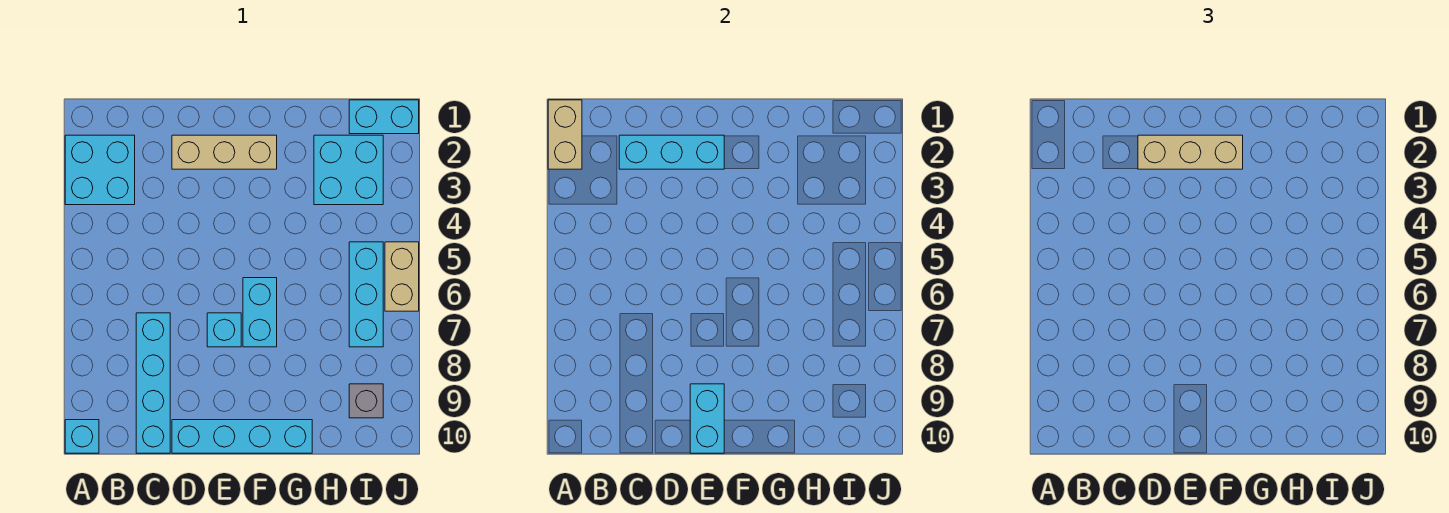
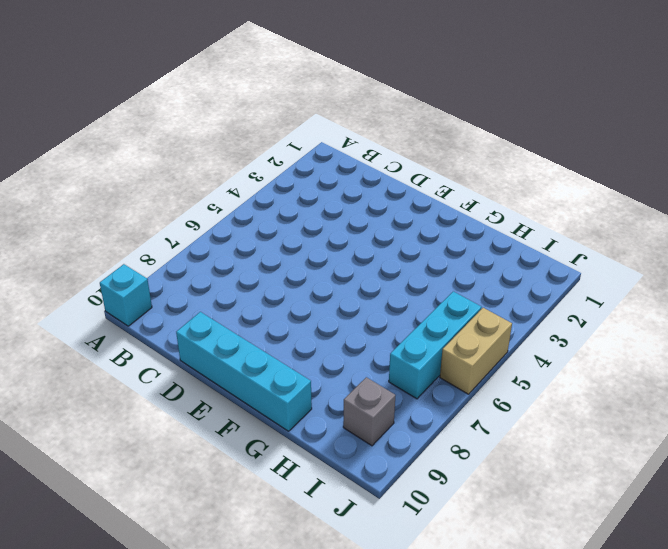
none -> cyan 2x2 brick [65,135,135,205]
none -> cyan 1x4 brick [136,313,170,453]
none -> tan 1x3 brick [172,135,277,169]

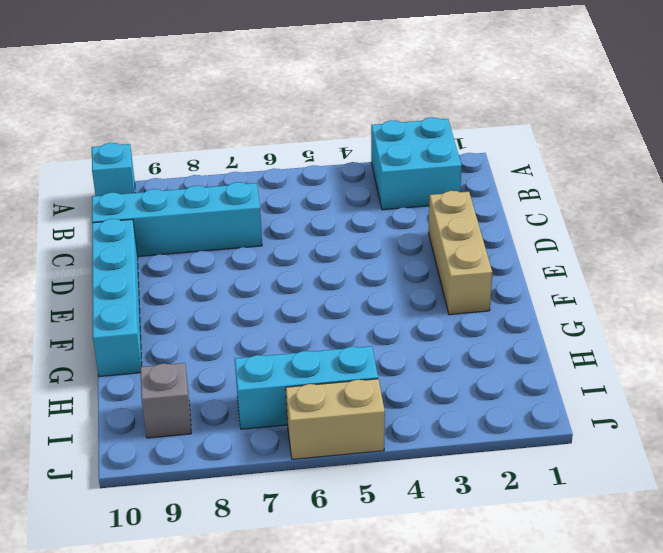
none -> cyan 1x1 brick [207,313,241,347]
none -> cyan 1x2 brick [243,278,277,347]
none -> cyan 2x2 brick [314,135,383,205]

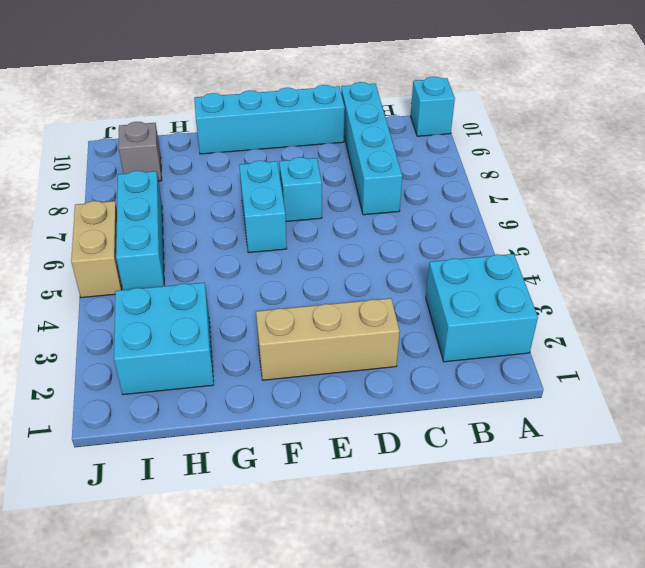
none -> cyan 1x2 brick [349,100,419,134]
none -> tan 1x2 brick [548,100,582,169]
none -> cyan 1x3 brick [619,135,724,169]

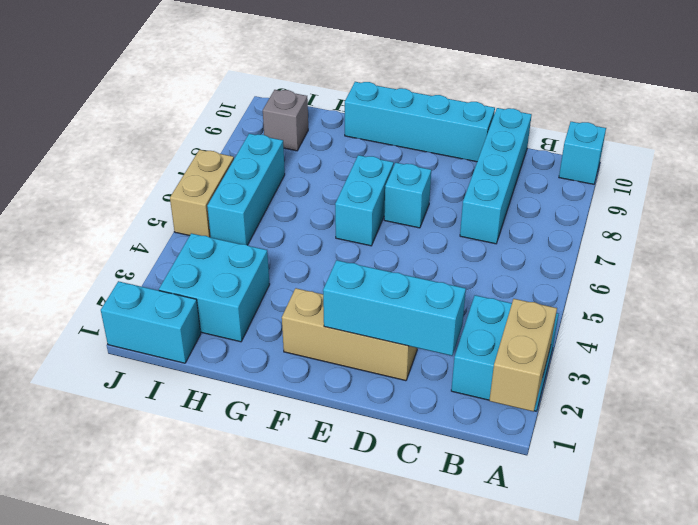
none -> cyan 1x2 brick [690,384,724,453]
none -> tan 1x3 brick [1138,135,1243,169]

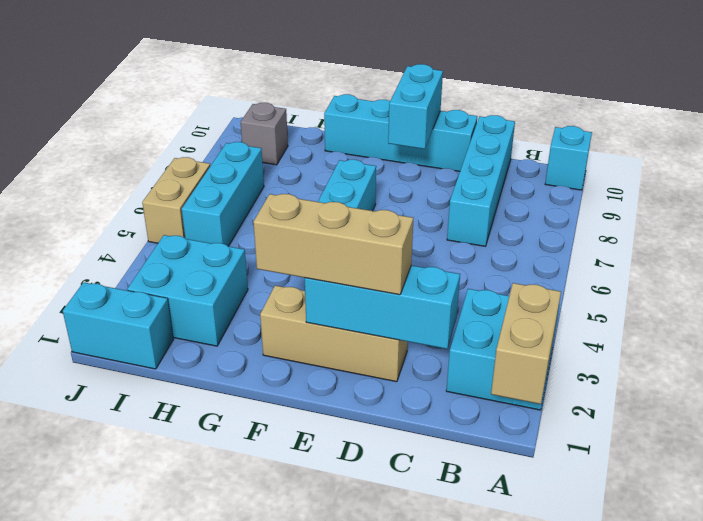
none -> cyan 1x1 brick [207,313,241,347]

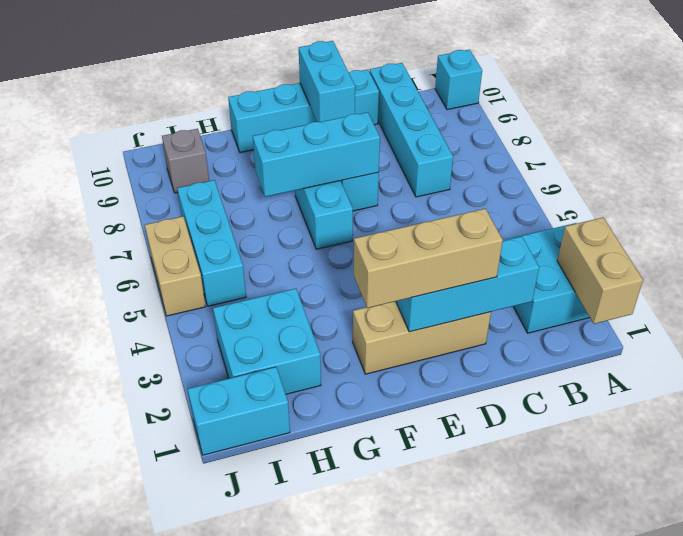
cyan 1x3 brick [253,112,380,197] -> none

